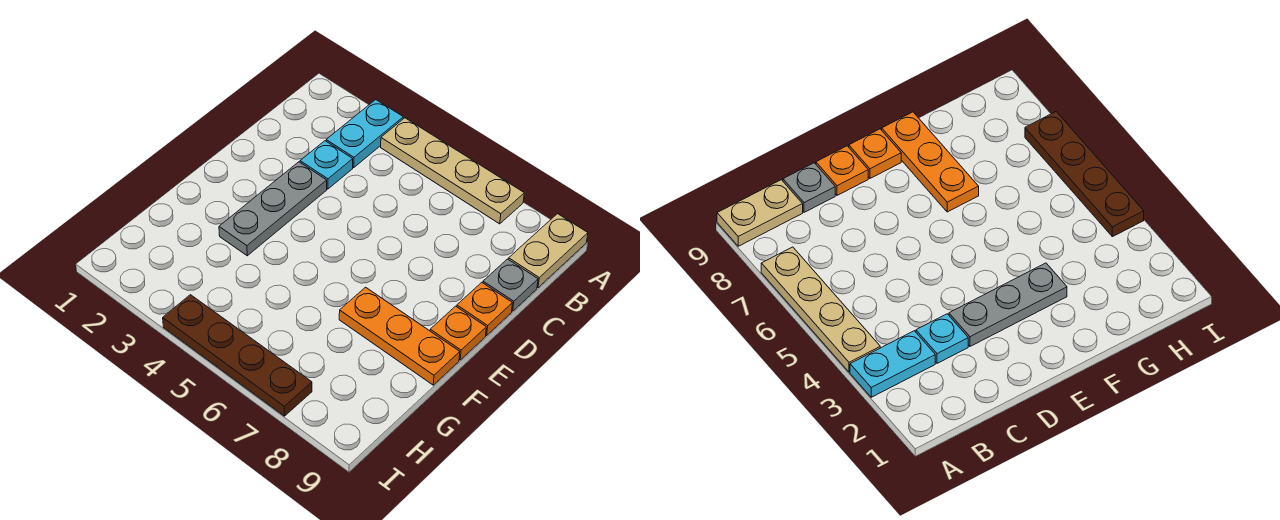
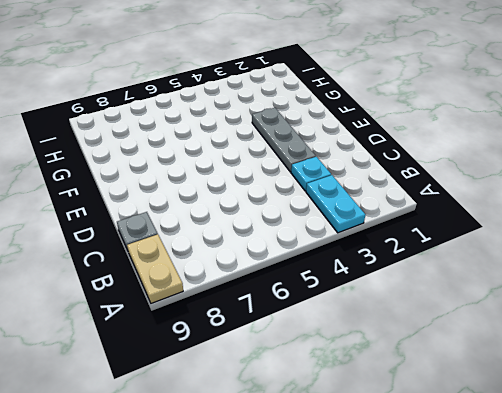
none -> tan 1x4 plate [381,118,524,224]
none -> orange 1x1 plate [457,283,512,335]

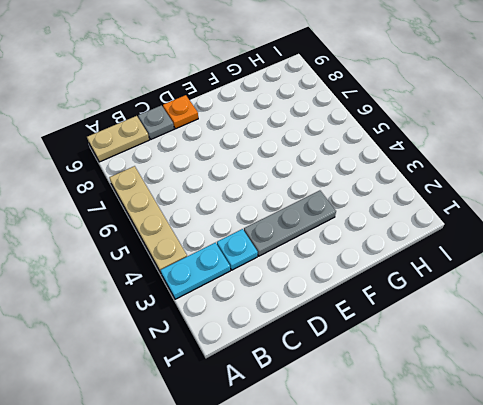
none -> orange 1x1 plate [430,306,486,360]
none -> orange 1x3 plate [339,287,460,385]

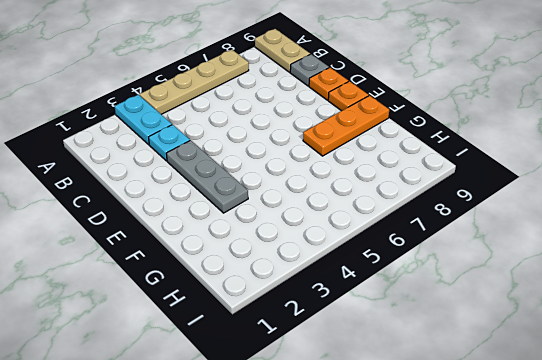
none -> brown 1x4 plate [163,295,312,416]

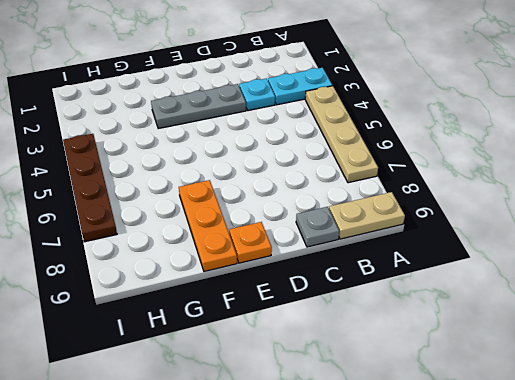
none -> orange 1x1 plate [457,283,512,335]

